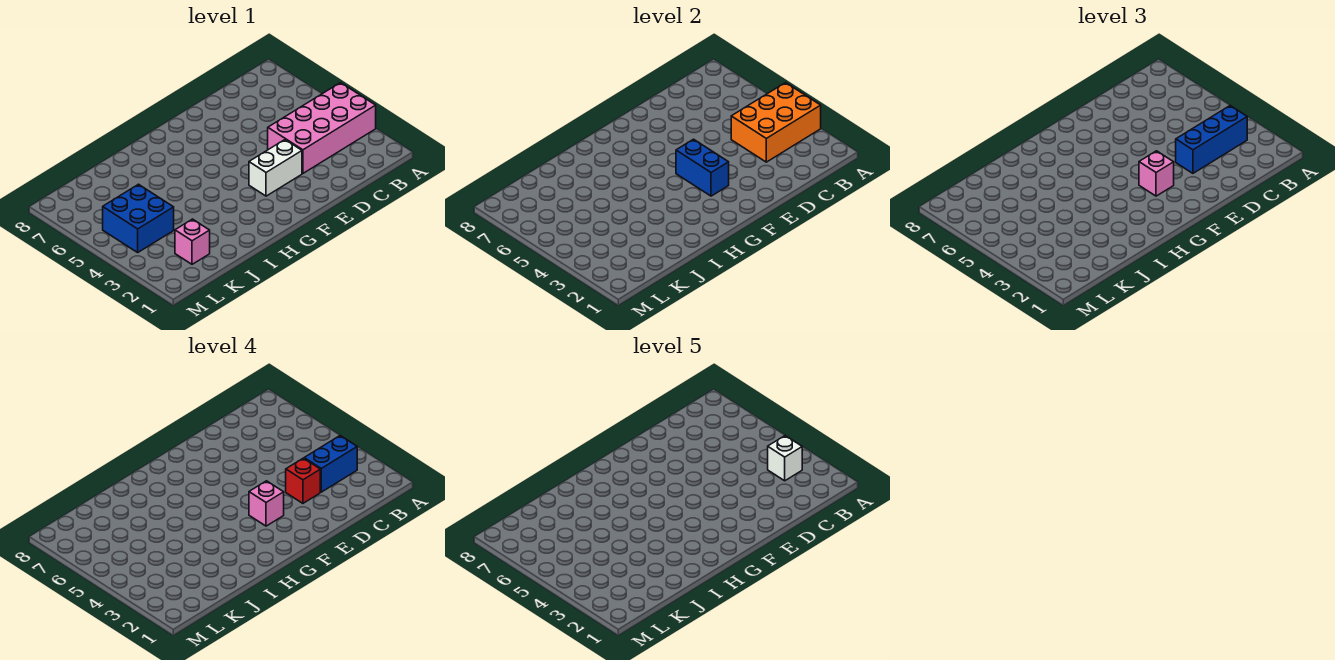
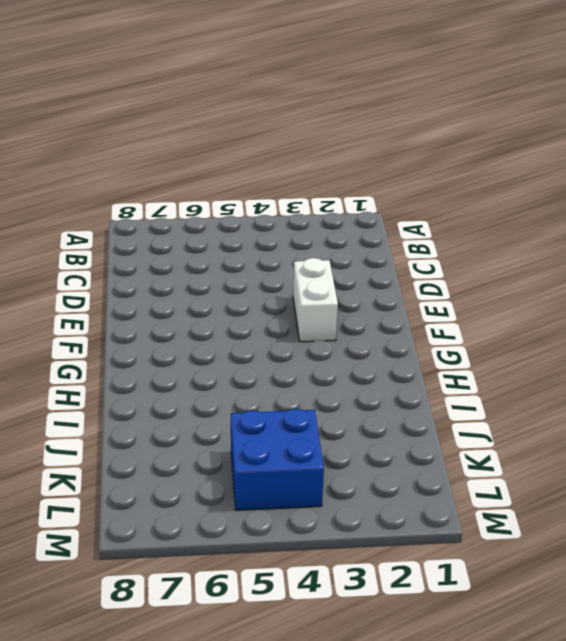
none -> pink 2x4 brick [268,83,376,173]
none -> pink 1x1 brick [175,219,210,264]
none -> orange 2x3 brick [731,83,821,162]

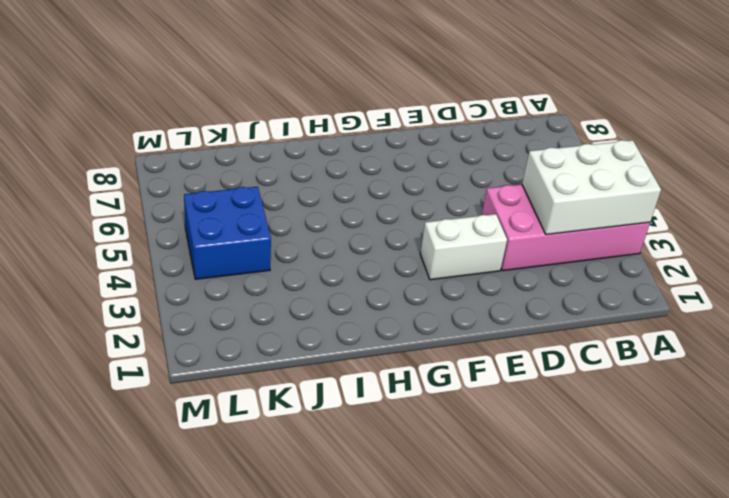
white 2x3 brick [522,140,661,235] -> orange 2x3 brick [731,83,821,162]
none -> pink 1x1 brick [175,219,210,264]
none -> blue 1x2 brick [676,139,729,196]
none -> blue 1x3 brick [1176,106,1247,173]

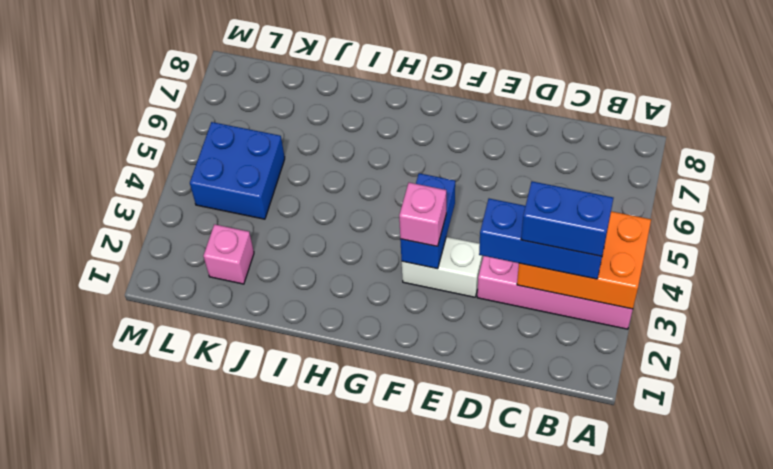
none -> red 1x1 brick [286,458,320,503]
none -> pink 1x1 brick [249,481,284,526]
none -> white 1x1 brick [768,436,802,481]

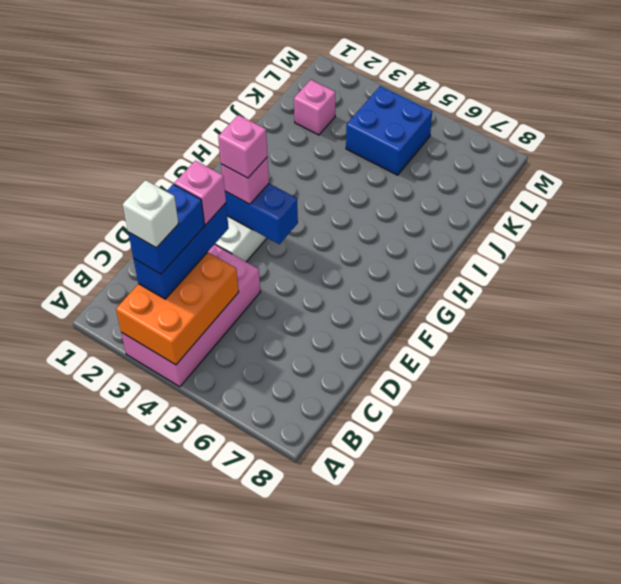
pink 1x1 brick [174,161,226,225] -> red 1x1 brick [286,458,320,503]

